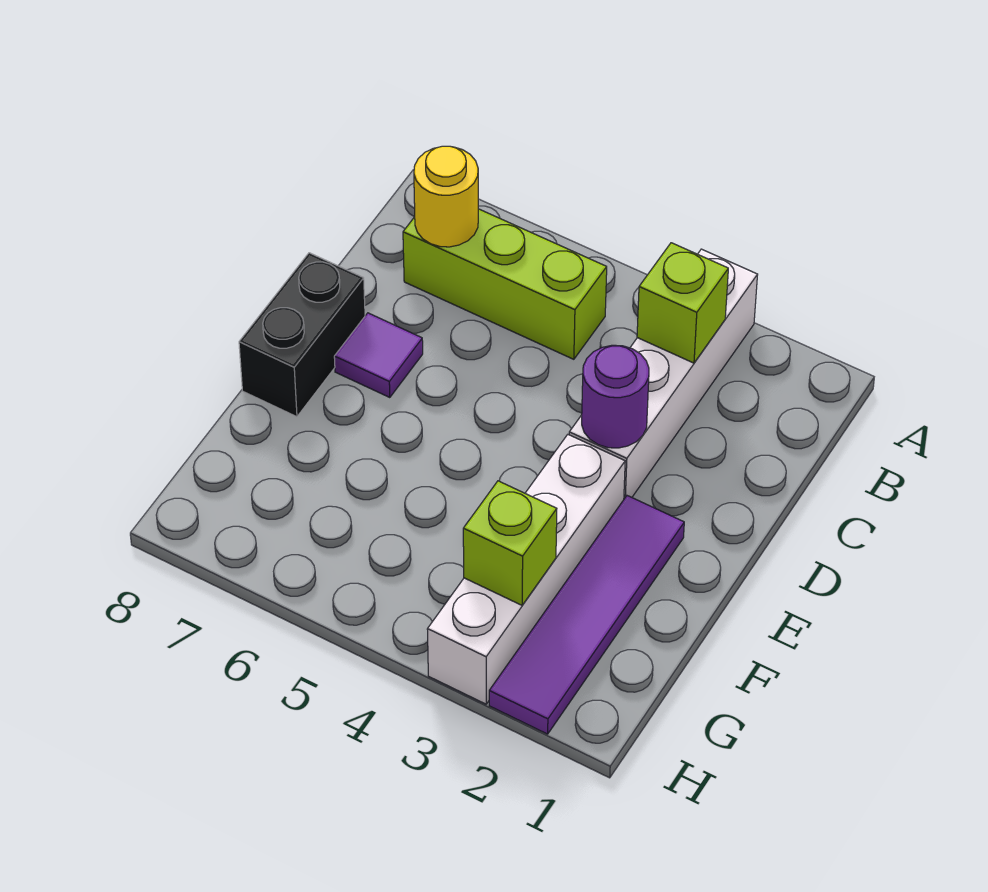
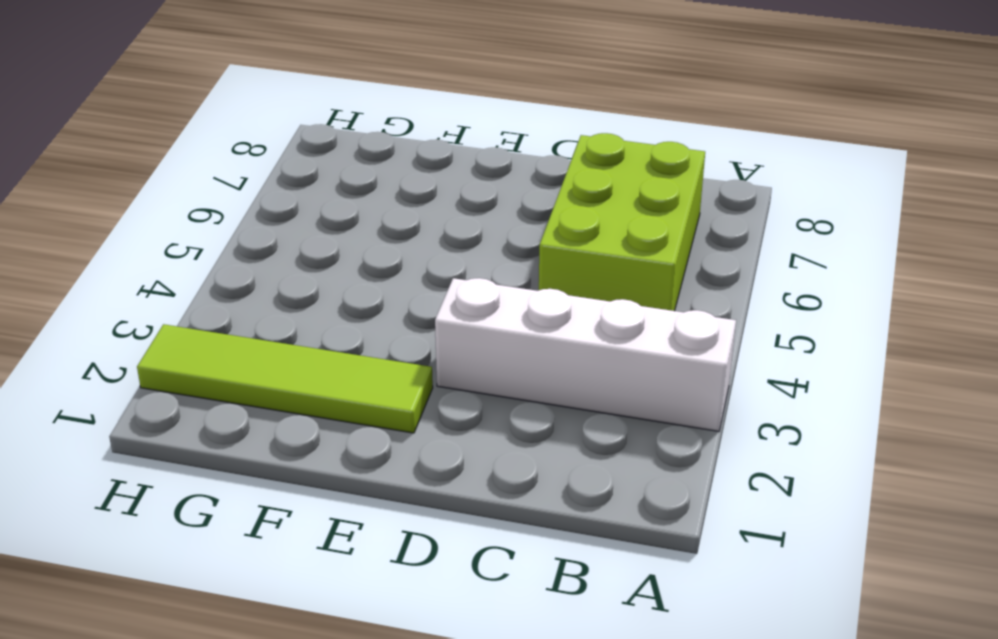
lime 2x3 brick [539,133,705,311] -> lime 1x3 brick [403,209,607,359]
lime 1x4 tile [137,324,433,433] -> purple 1x4 tile [489,496,684,734]
none -> purple 1x1 tile [334,313,423,398]
none -> black 1x2 brick [239,253,365,417]

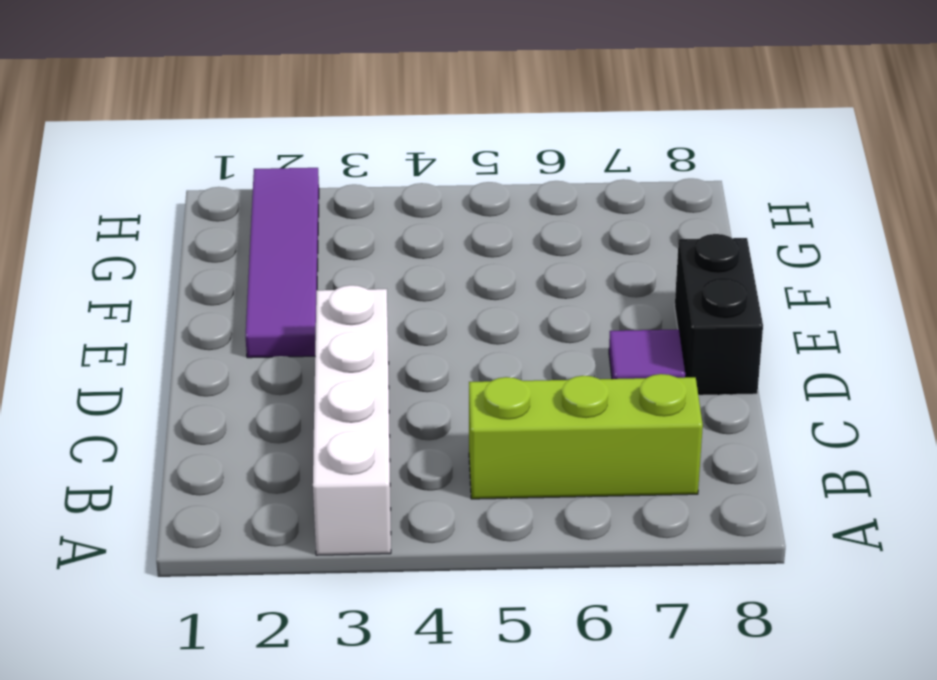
none -> white 1x4 brick [427,435,625,704]
none -> lime 1x1 brick [637,243,728,363]

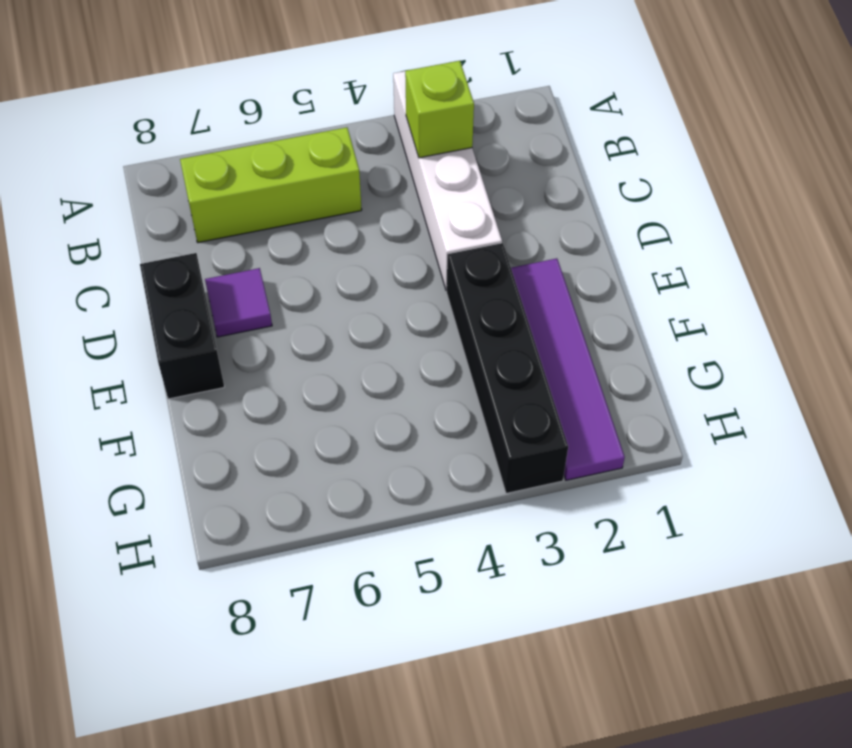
black 1x4 brick [447,243,568,493] -> white 1x4 brick [427,435,625,704]
none -> yellow 1x1 round brick [414,146,478,247]
none -> purple 1x1 round brick [582,345,649,448]

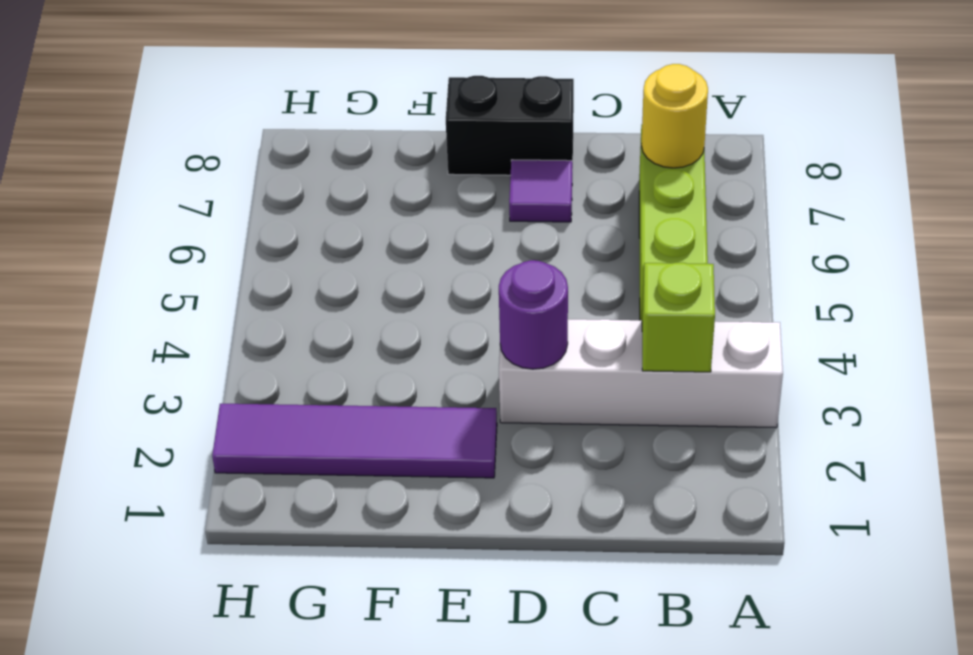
none -> white 1x4 brick [427,435,625,704]
none -> lime 1x1 brick [463,481,557,605]

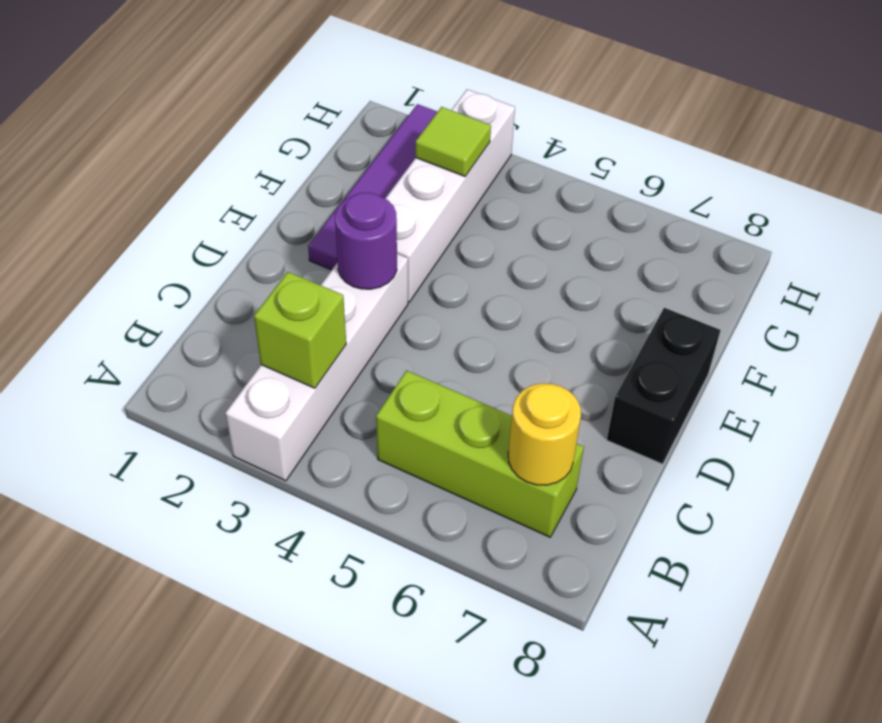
lime 1x1 tile [415,107,491,176] -> lime 1x1 brick [463,481,557,605]
none -> purple 1x1 tile [334,313,423,398]

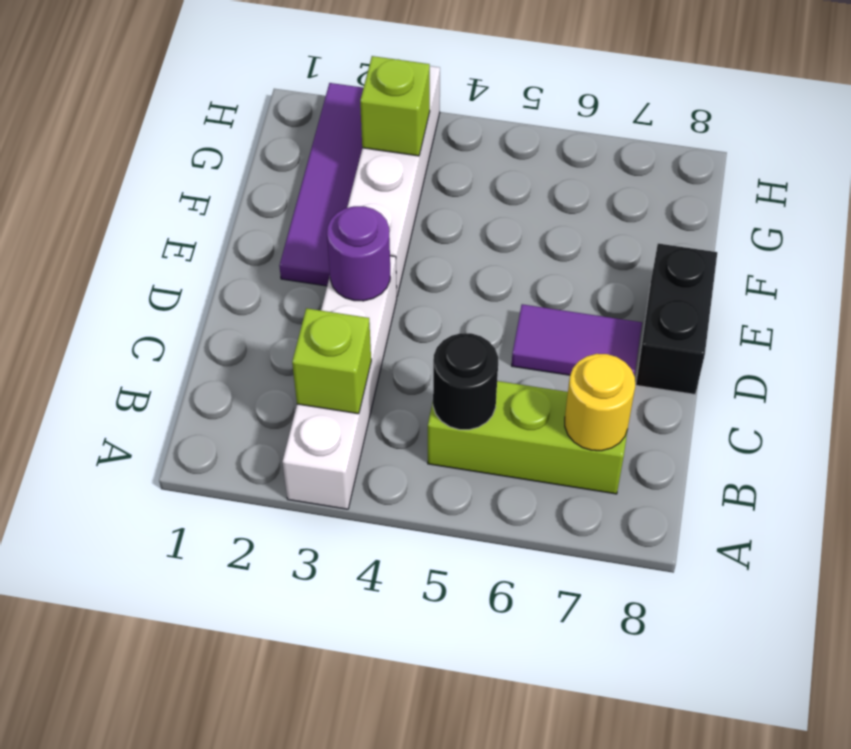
black 1x1 round brick [433,333,498,430] -> none
purple 1x2 tile [512,304,642,375] -> purple 1x1 tile [334,313,423,398]

